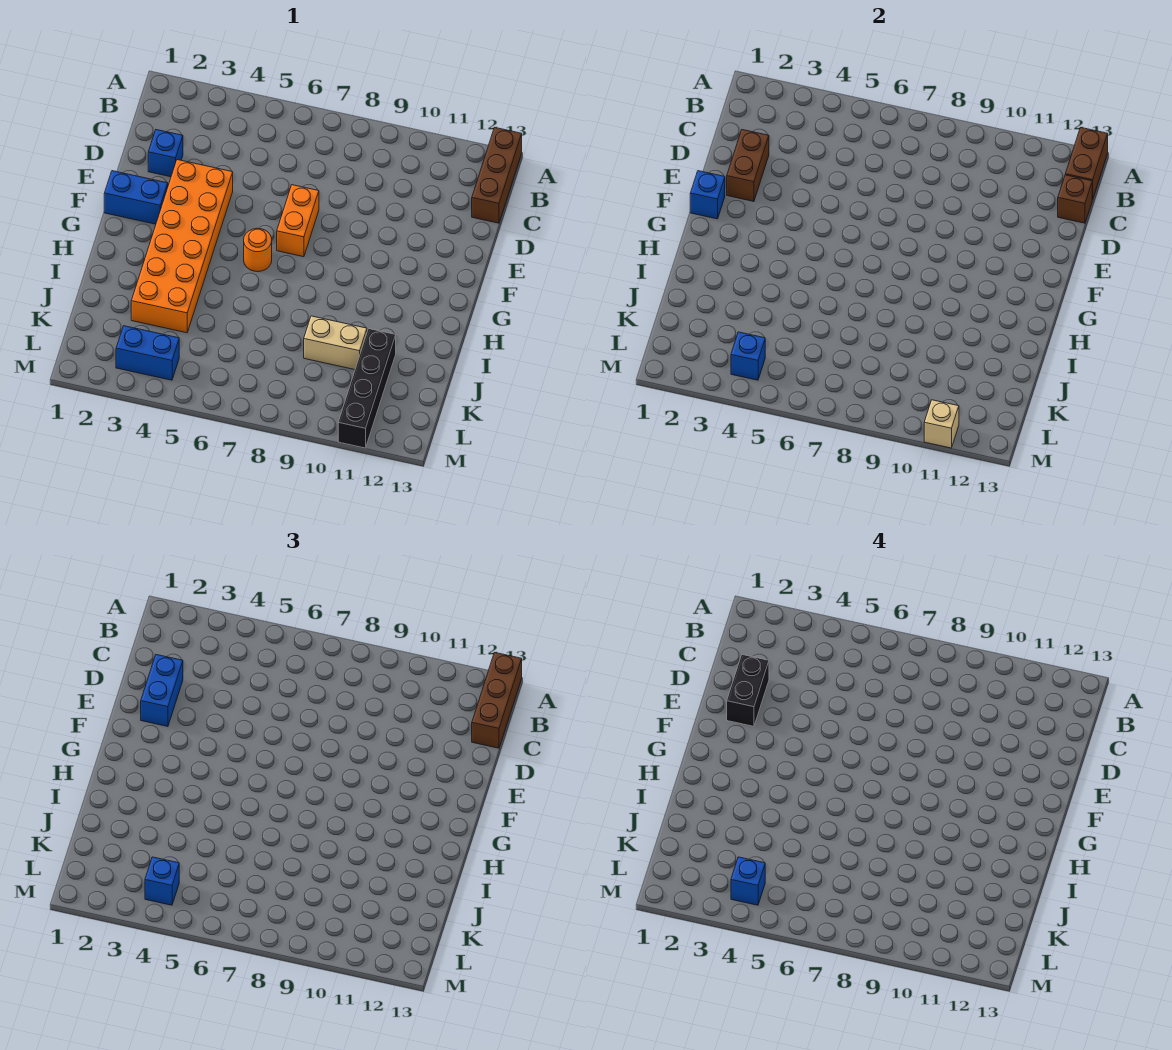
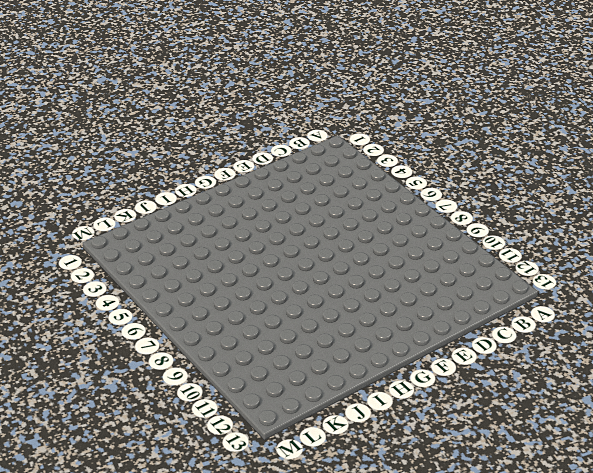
none -> brown 1x3 brick [472,128,522,223]
none -> blue 1x1 brick [148,130,183,177]
none -> orange 2x6 brick [131,160,233,333]

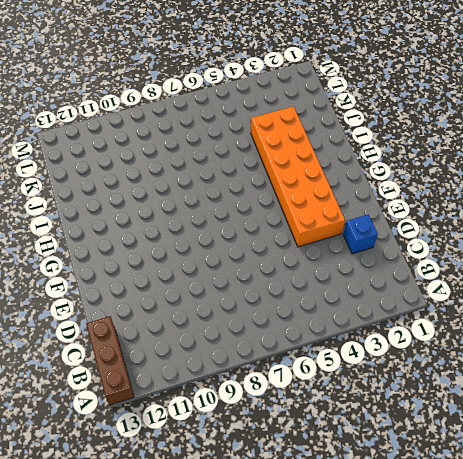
none -> orange 1x2 brick [277,185,319,257]
none -> blue 1x2 brick [104,171,168,224]
none -> orange 1x1 round brick [244,228,272,272]

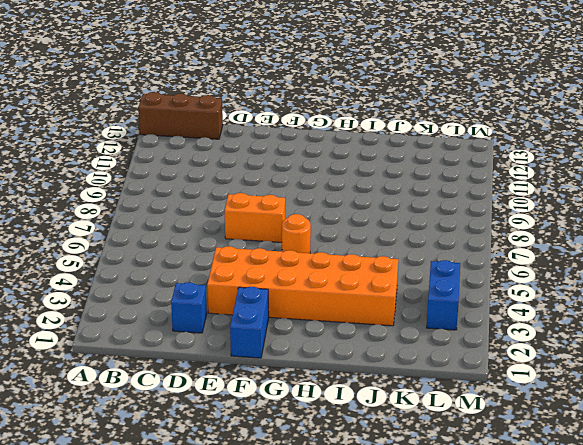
none -> tan 1x2 brick [304,316,367,370]
none -> black 1x4 brick [338,329,396,448]
none -> brown 1x2 brick [1065,128,1108,199]

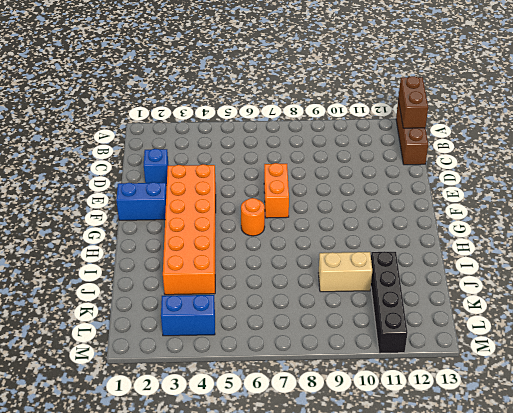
none -> brown 1x1 brick [1058,175,1092,223]
none -> brown 1x2 brick [727,130,769,201]
none -> blue 1x1 brick [690,171,725,219]

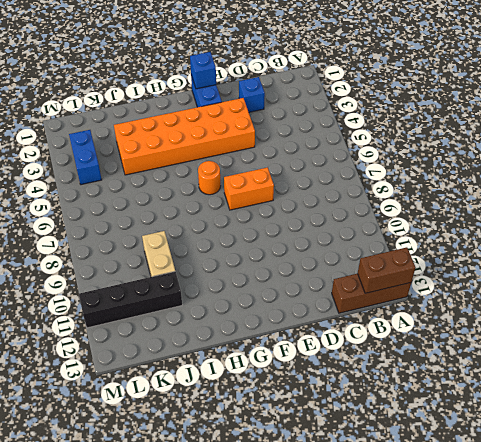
none -> brown 1x1 brick [1058,175,1092,223]
none -> brown 1x2 brick [727,130,769,201]
none -> blue 1x1 brick [731,332,765,380]

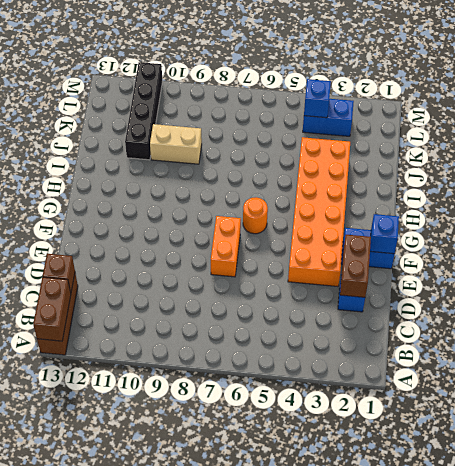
none -> tan 1x1 brick [924,400,959,448]
none -> brown 1x3 brick [472,653,522,748]
none -> blue 1x2 brick [141,655,183,726]

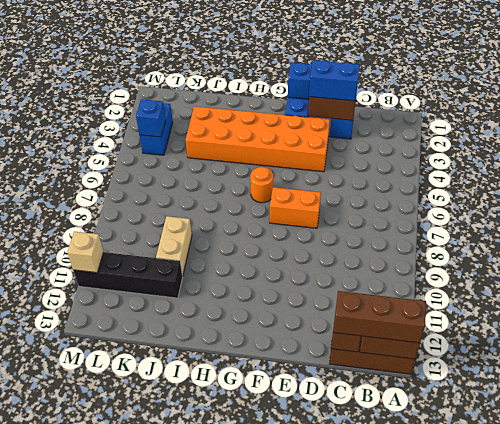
none -> blue 1x1 brick [145,857,179,905]
none -> black 1x2 brick [727,655,769,726]
none -> blue 1x1 brick [731,857,765,905]

